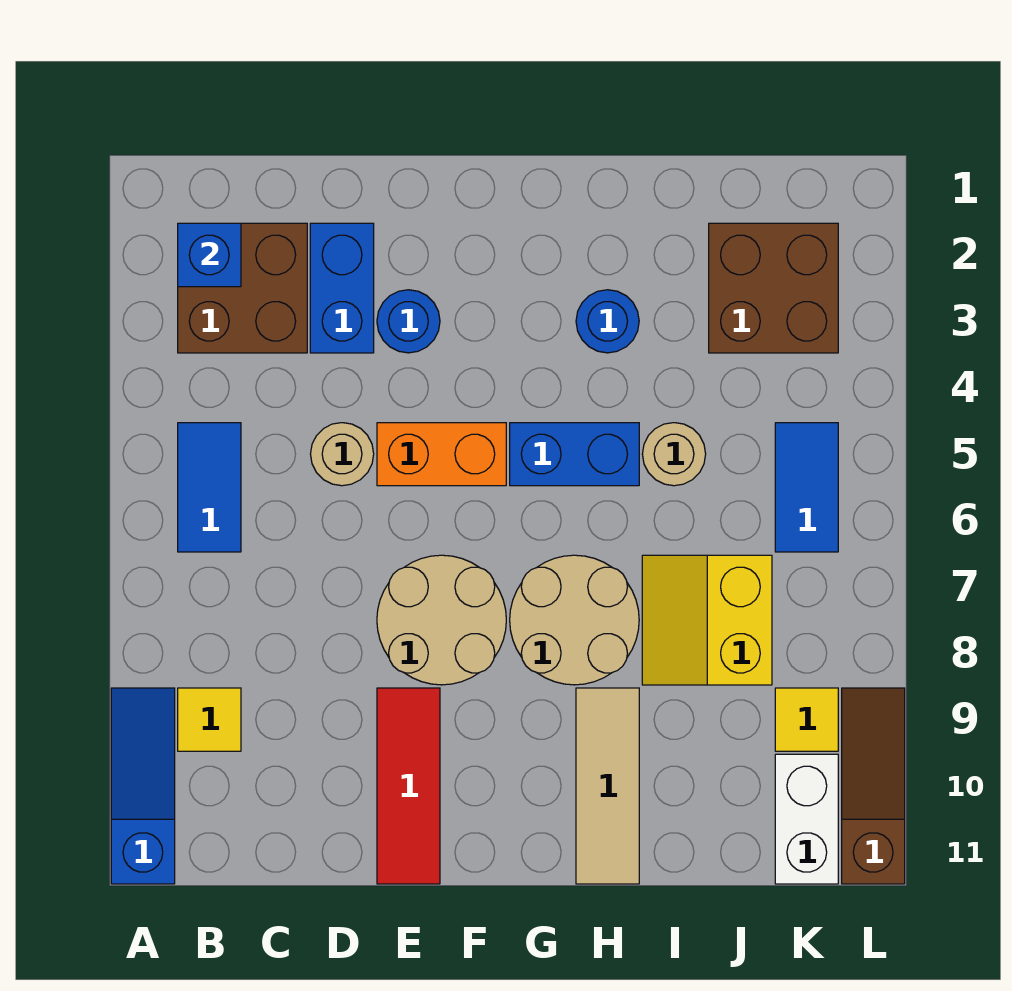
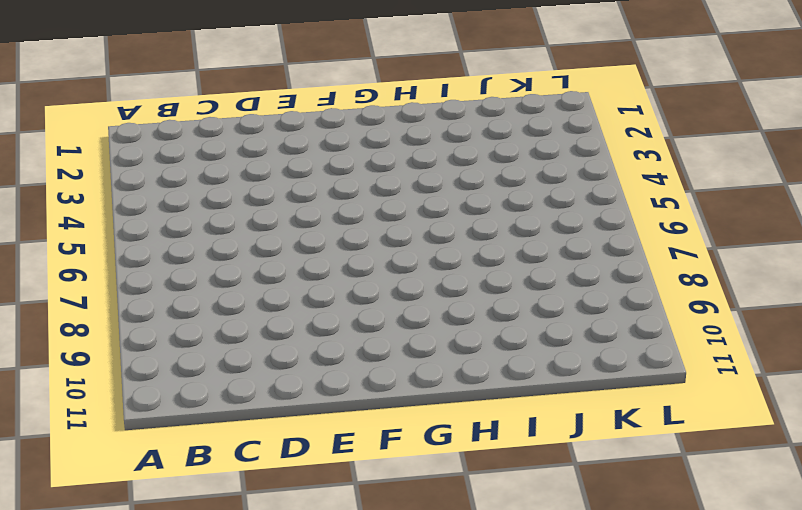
none -> blue 1x3 slope [111,688,175,884]
none -> brown 2x2 brick [178,223,307,353]
none -> blue 1x2 tile [178,423,241,552]

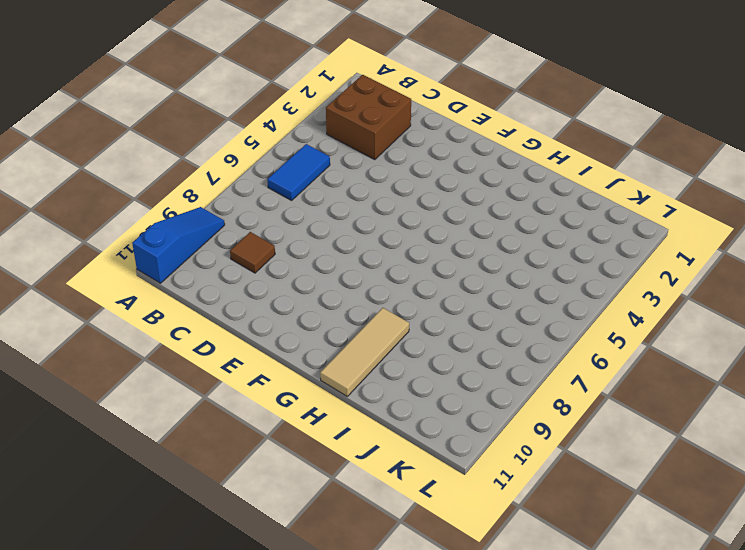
brown 1x1 tile [230,232,275,273] -> none
none -> yellow 1x1 tile [178,688,241,751]
none -> blue 1x2 brick [310,223,374,353]
none -> tan 1x1 round brick [311,423,374,486]

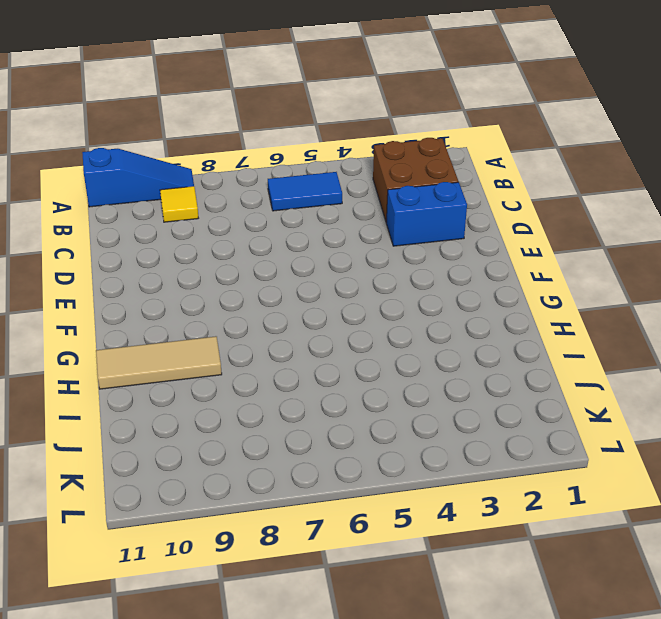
none -> tan 1x1 round brick [311,423,374,486]
none -> blue 1x1 round brick [377,290,440,353]
none -> orange 1x2 brick [377,423,506,486]

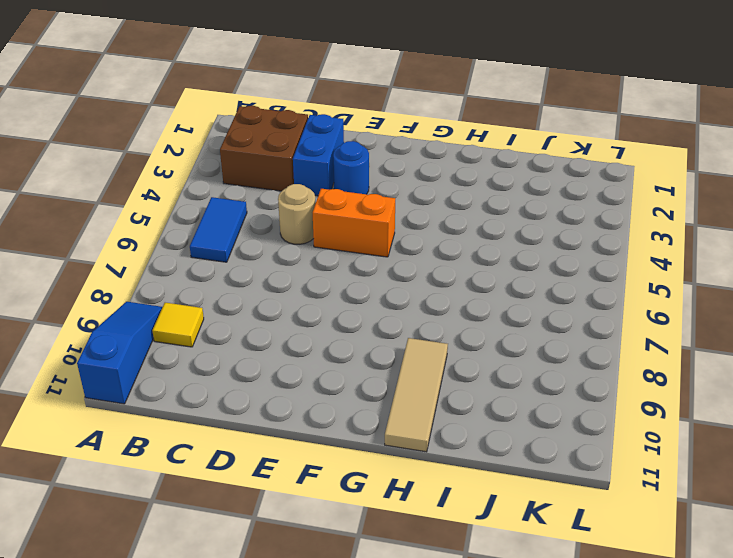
none -> tan 2x2 round brick [377,555,506,685]
none -> red 1x3 tile [377,688,440,884]
none -> blue 1x2 brick [510,423,639,486]

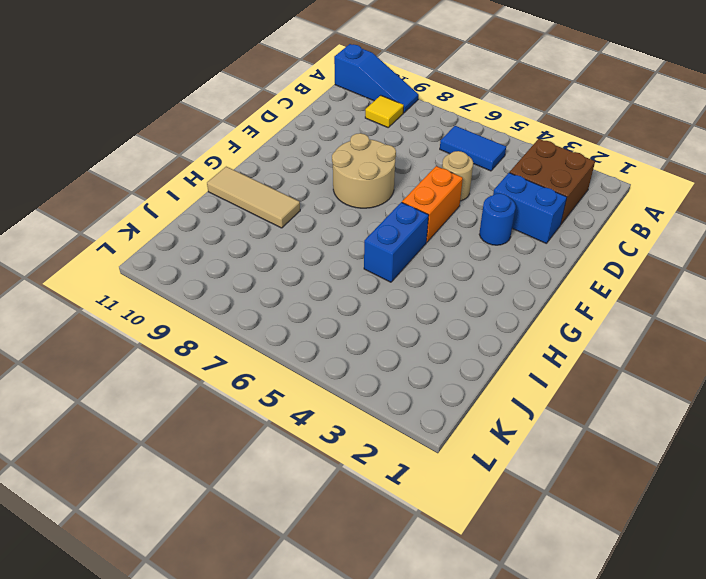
none -> red 1x3 tile [377,688,440,884]
none -> tan 2x2 round brick [510,555,639,685]
none -> blue 1x1 round brick [576,290,639,353]

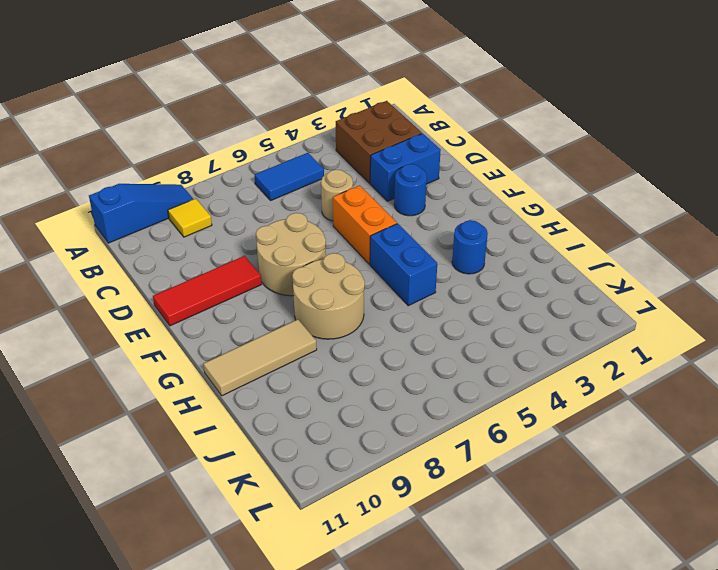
none -> tan 1x1 round brick [642,423,706,486]
none -> yellow 2x2 slope [642,555,772,685]
none -> brown 2x2 brick [709,223,838,353]

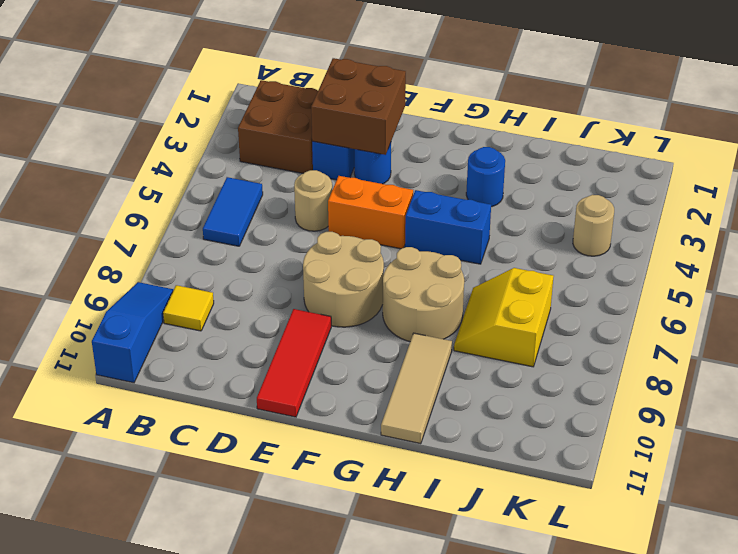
brown 2x2 brick [311,58,406,155] -> brown 2x2 brick moved to [709,223,838,353]
tan 1x1 round brick [573,195,614,256] -> tan 1x1 round brick moved to [642,423,706,486]
none -> blue 1x2 tile [775,423,838,552]
none -> yellow 1x1 tile [775,688,838,751]
none -> white 1x2 brick [775,754,838,884]

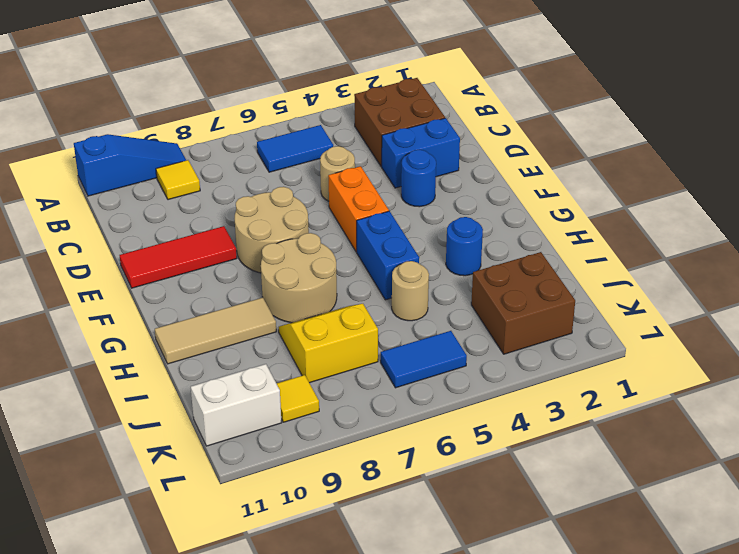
none -> brown 1x3 slope [842,688,905,884]
none -> blue 1x1 brick [178,223,241,287]

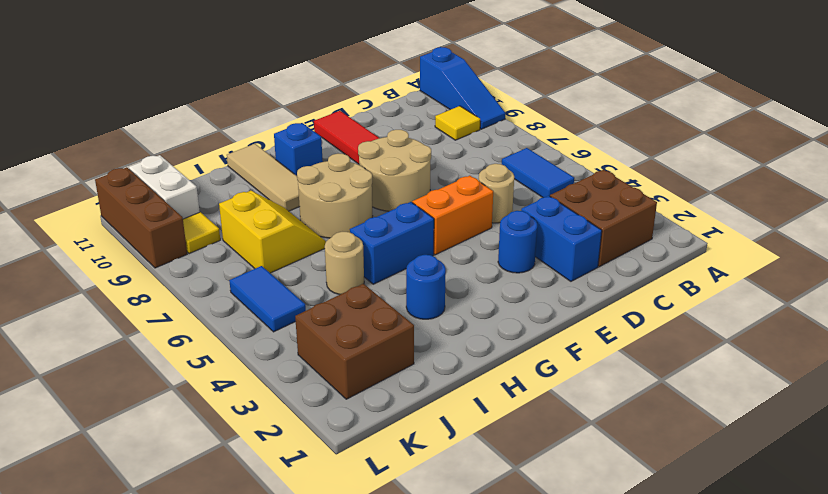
blue 1x1 brick [274,123,323,176] -> blue 1x1 brick moved to [178,223,241,287]
brown 1x3 brick [95,167,187,268] -> brown 1x3 slope [842,688,905,884]

